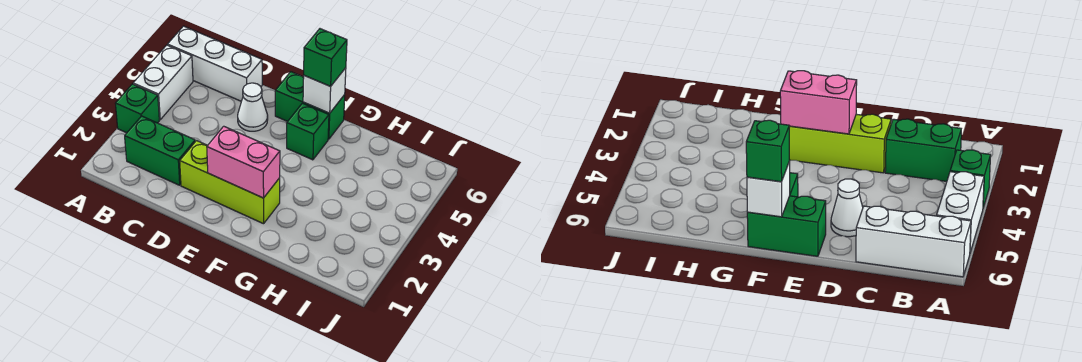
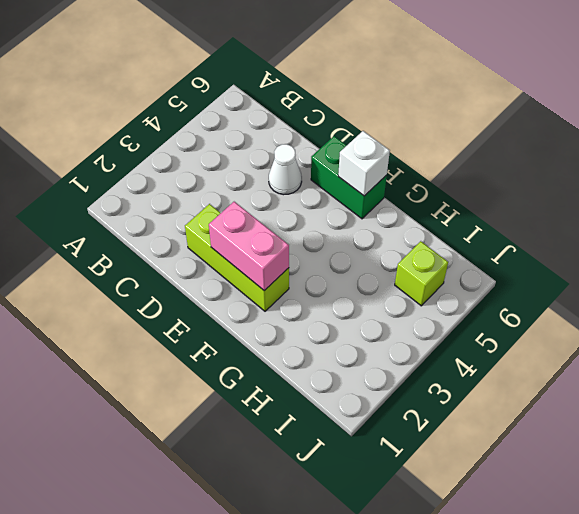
lime 1x1 brick [395,241,448,306] -> none
none -> green 1x1 brick [115,84,159,133]
none -> white 1x2 brick [133,45,193,120]

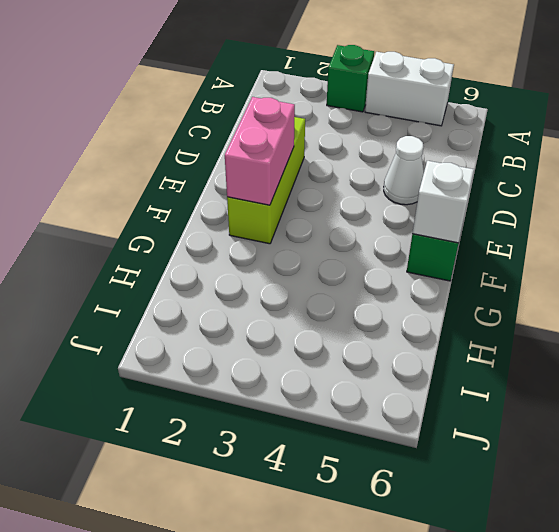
none -> white 1x3 brick [168,26,262,101]
none -> green 1x2 brick [125,116,195,185]

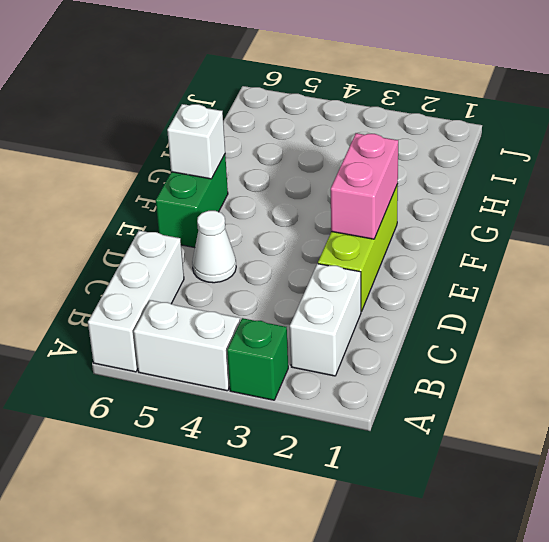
white 1x2 brick [290,264,361,376] -> green 1x2 brick [125,116,195,185]
none -> green 1x1 brick [287,103,329,160]
none -> green 1x1 brick [304,29,347,86]

